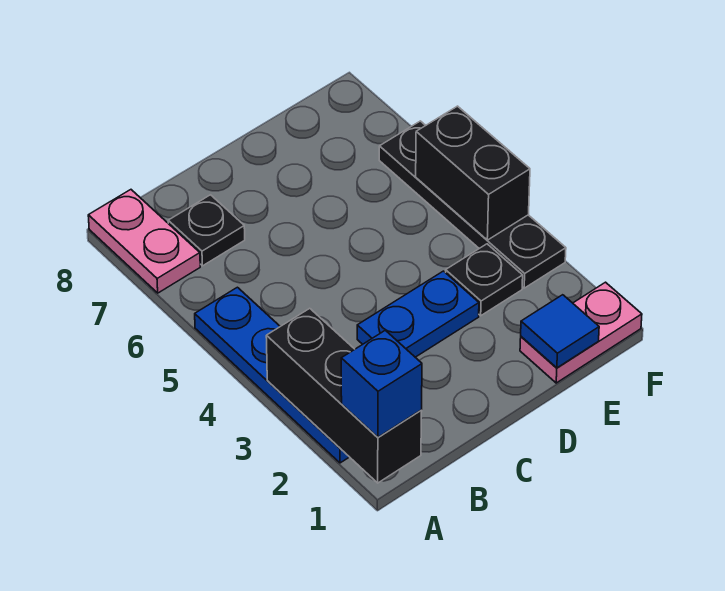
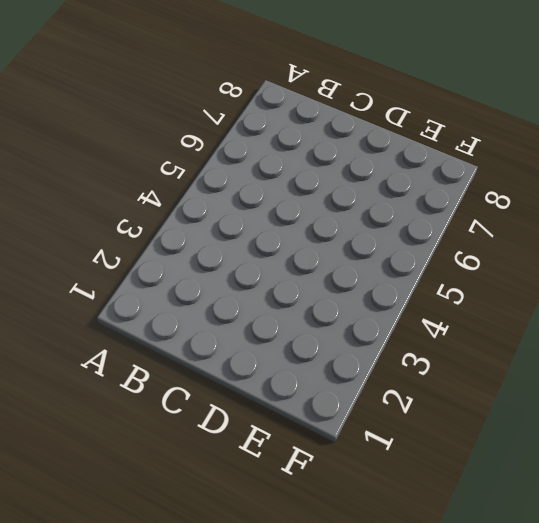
none -> blue 1x4 plate [195,287,349,463]
none -> pink 1x2 plate [88,190,200,293]

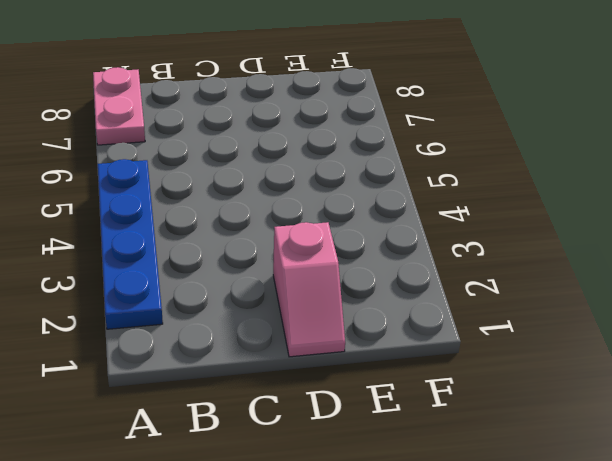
pink 1x2 slope [273,222,345,357] -> none
none -> black 1x1 plate [168,195,245,266]
none -> blue 1x2 plate [357,271,479,357]

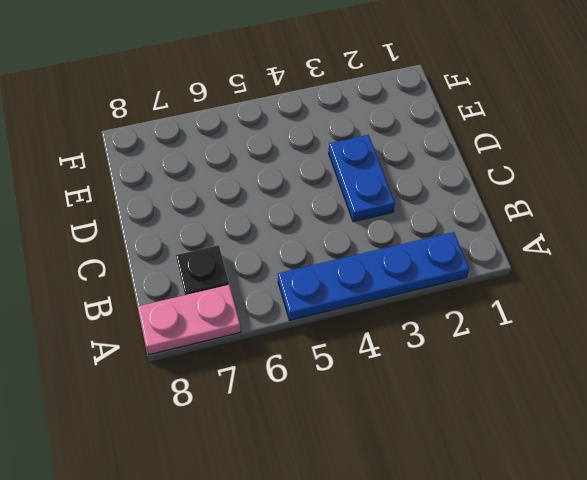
none -> pink 1x2 plate [520,282,642,383]
none -> black 1x1 plate [446,244,523,316]

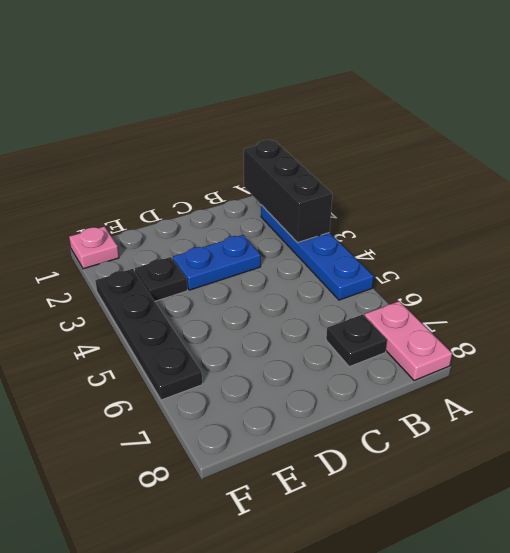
pink 1x1 plate [69,226,119,269] -> pink 1x2 plate [520,282,642,383]
none -> blue 1x1 tile [521,295,599,368]
none -> black 1x2 brick [416,106,530,240]

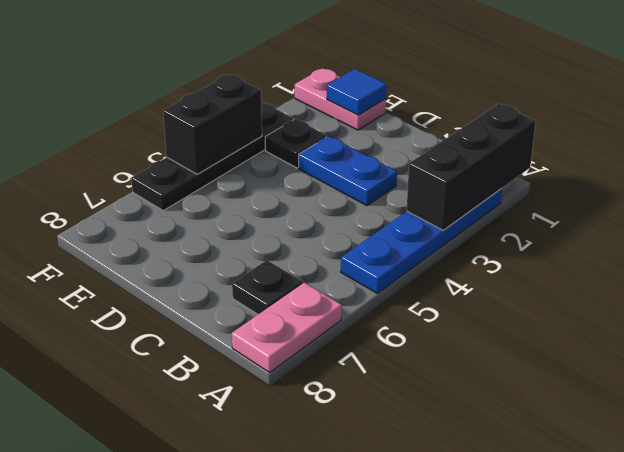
none -> blue 1x1 brick [341,330,422,437]

